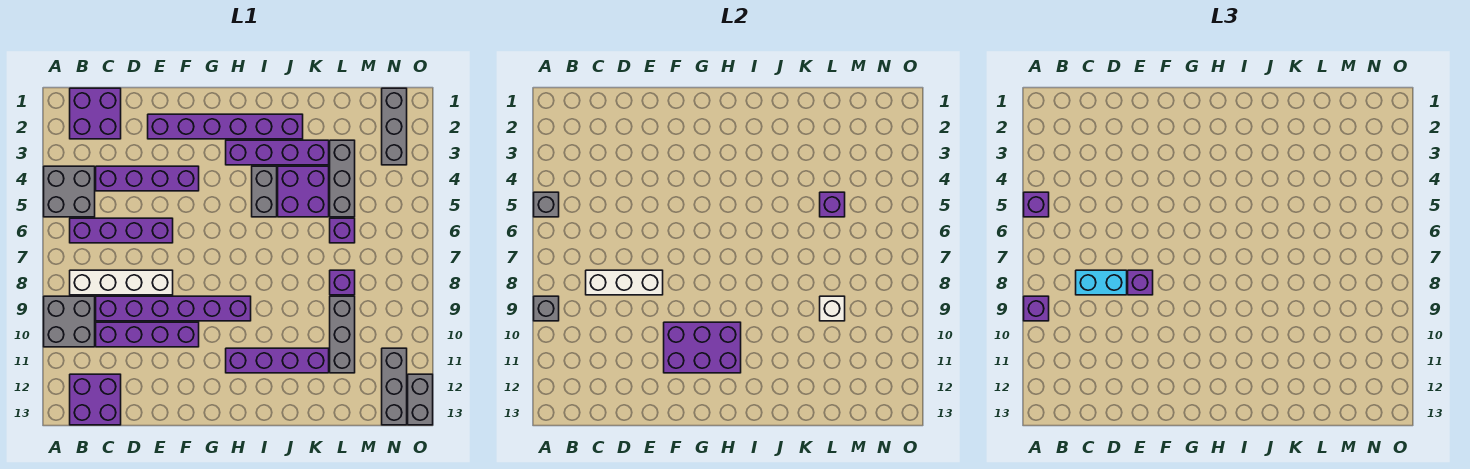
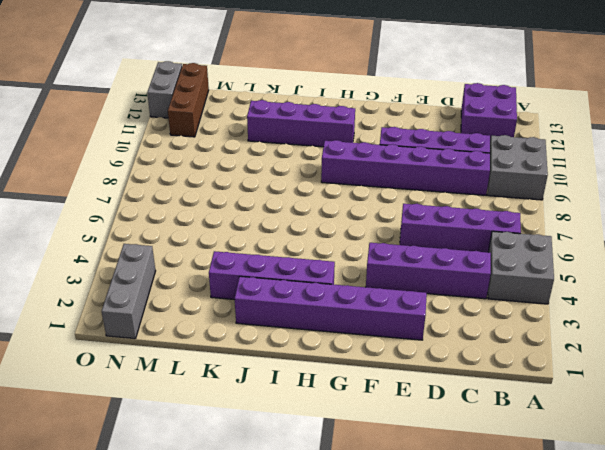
brown 1x3 brick [168,63,209,137] -> grey 1x3 brick [382,348,407,425]
none -> purple 2x2 brick [70,88,121,139]
none -> white 1x4 brick [70,270,173,295]
none -> grey 1x2 brick [252,166,277,217]
none -> purple 2x2 brick [278,166,329,217]

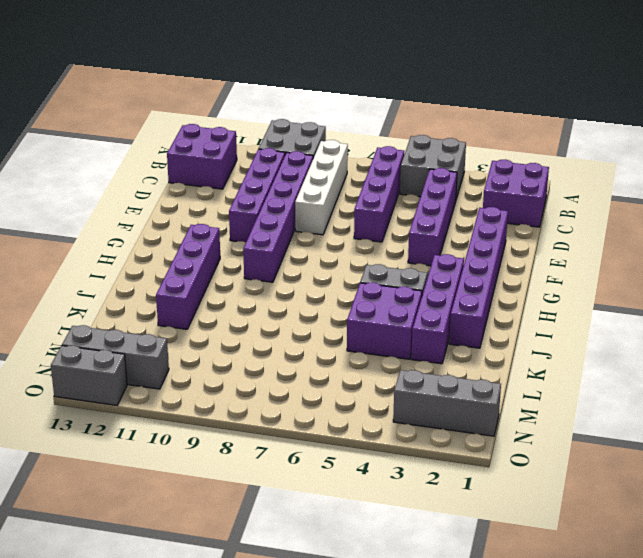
none -> grey 1x3 brick [330,140,355,217]
none -> purple 1x1 brick [330,218,355,243]
none -> purple 1x1 brick [330,270,355,295]
none -> grey 1x3 brick [330,296,355,373]

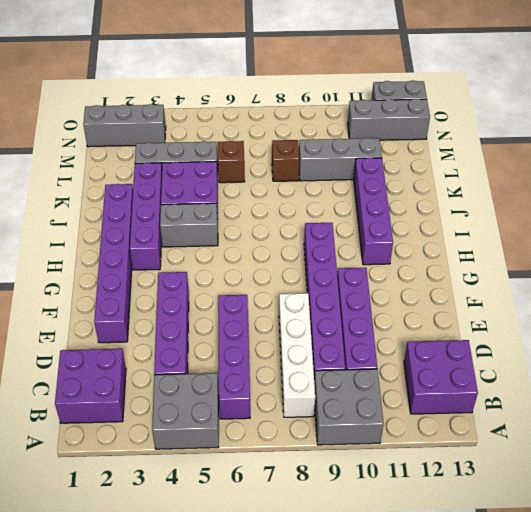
brown 1x1 brick [218,141,245,183] -> purple 1x1 brick [330,218,355,243]
brown 1x1 brick [272,140,299,181] -> purple 1x1 brick [330,270,355,295]
none -> grey 1x1 brick [534,192,559,217]
none -> grey 1x1 brick [534,296,559,321]
none -> white 1x3 brick [586,270,663,295]
none -> purple 2x3 brick [664,322,741,373]

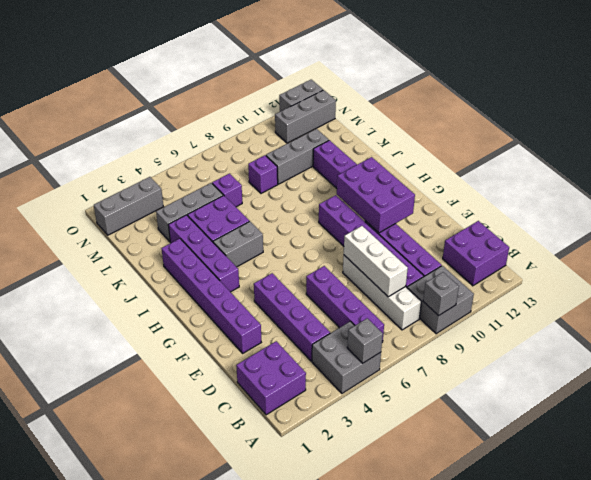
none -> purple 1x1 brick [820,192,845,217]
none -> white 1x1 brick [820,296,845,321]
none -> purple 1x1 brick [1024,192,1049,217]
none -> purple 1x1 brick [1024,296,1049,321]

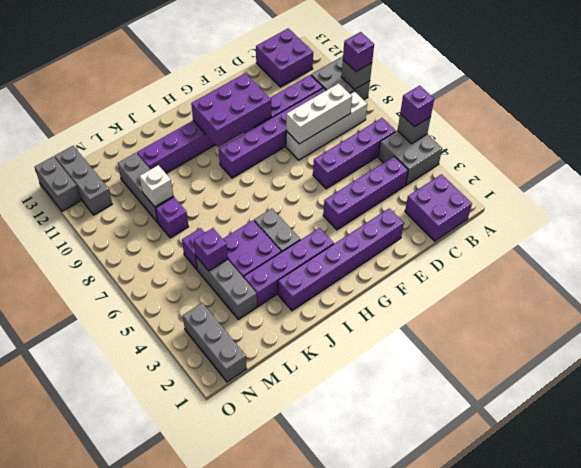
none -> cyan 1x2 brick [1076,270,1127,295]
none -> purple 1x1 brick [1128,270,1153,295]

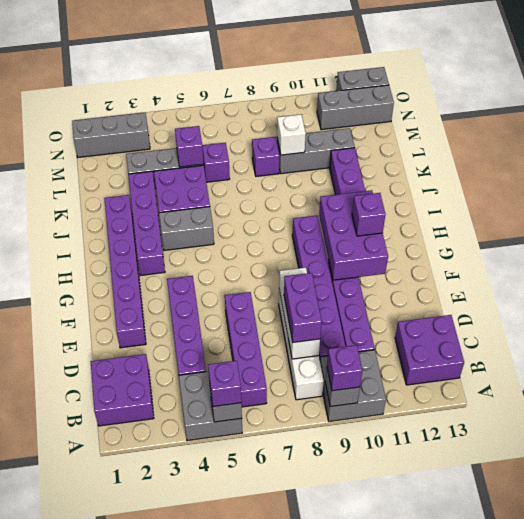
purple 1x2 brick [284,273,322,342] -> cyan 1x2 brick [1076,270,1127,295]
purple 1x1 brick [352,193,385,236] -> purple 1x1 brick moved to [1128,270,1153,295]

